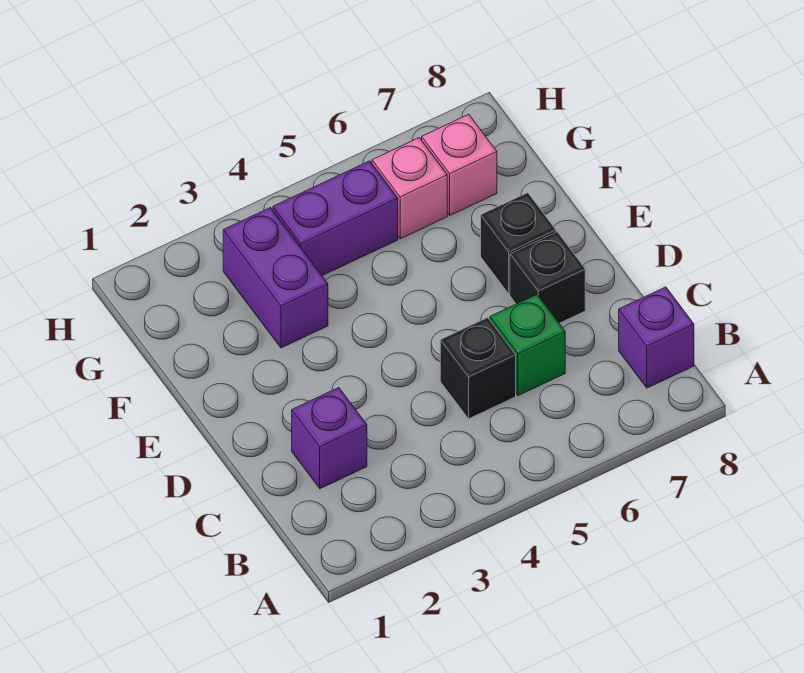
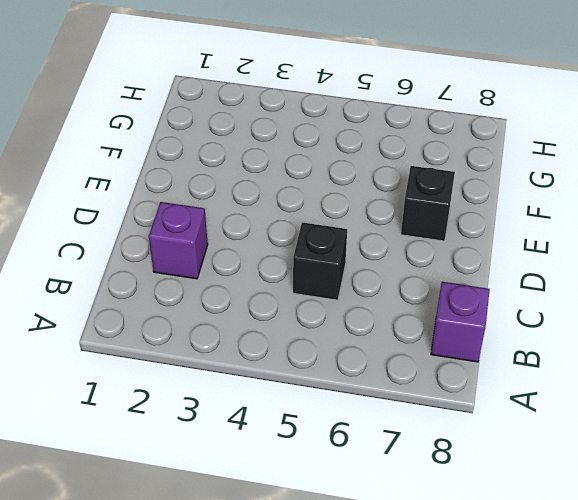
none -> green 1x1 brick [490,295,565,396]
none -> black 1x1 brick [510,232,585,323]

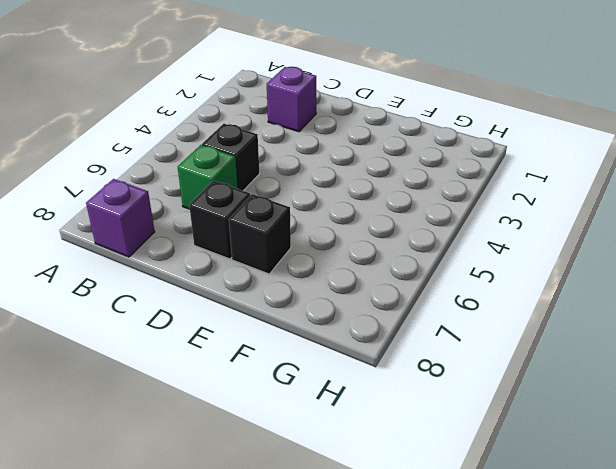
none -> purple 1x2 brick [223,208,328,348]
none -> purple 1x2 brick [273,161,398,276]

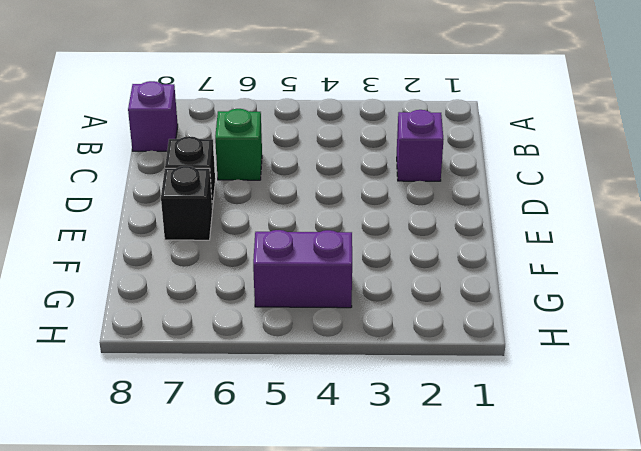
none -> black 1x1 brick [440,318,516,419]
none -> purple 1x2 brick [223,208,328,348]

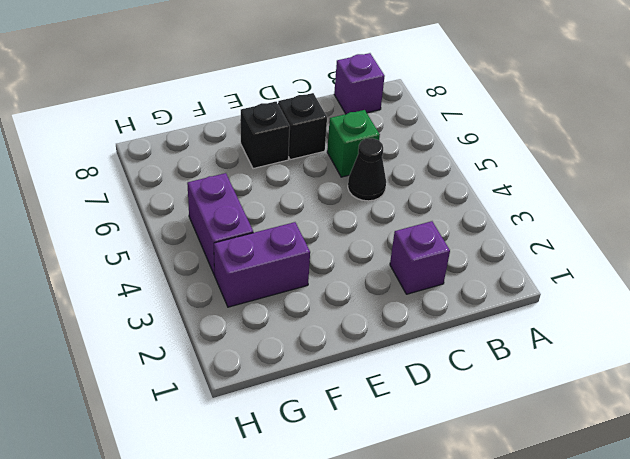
black 1x1 cone [348,138,386,201] -> black 1x1 brick [440,318,516,419]
none -> pink 1x1 brick [372,138,447,239]
none -> pink 1x1 brick [422,114,497,215]

